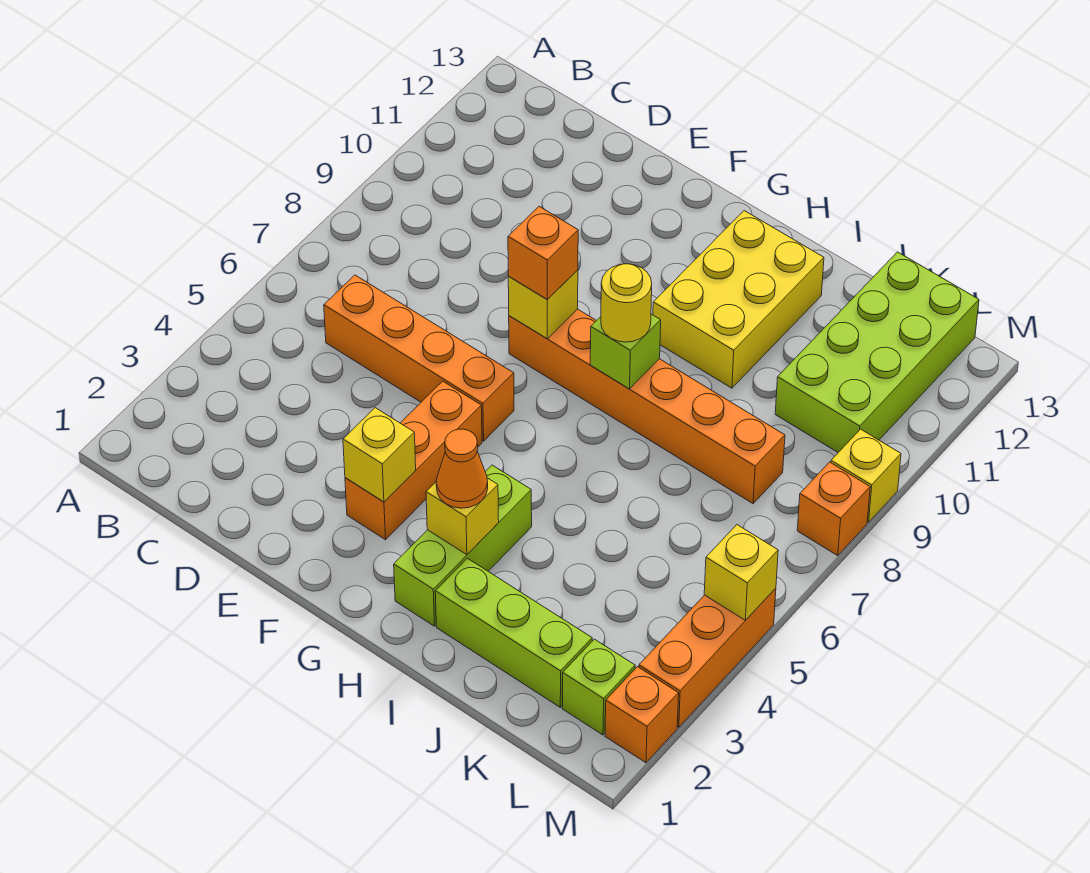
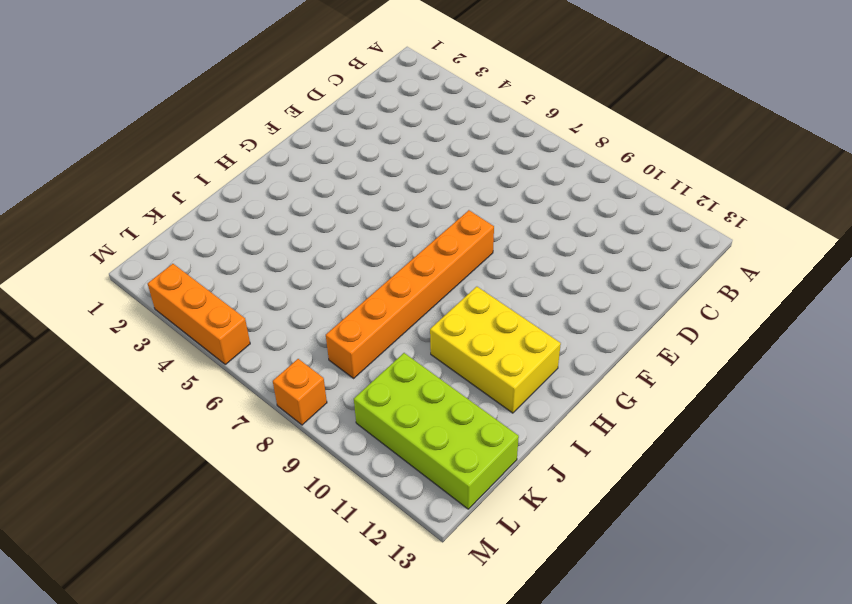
none -> orange 1x4 brick [324,275,514,441]
none -> orange 1x3 brick [345,381,482,540]
none -> lime 1x3 brick [394,465,532,626]

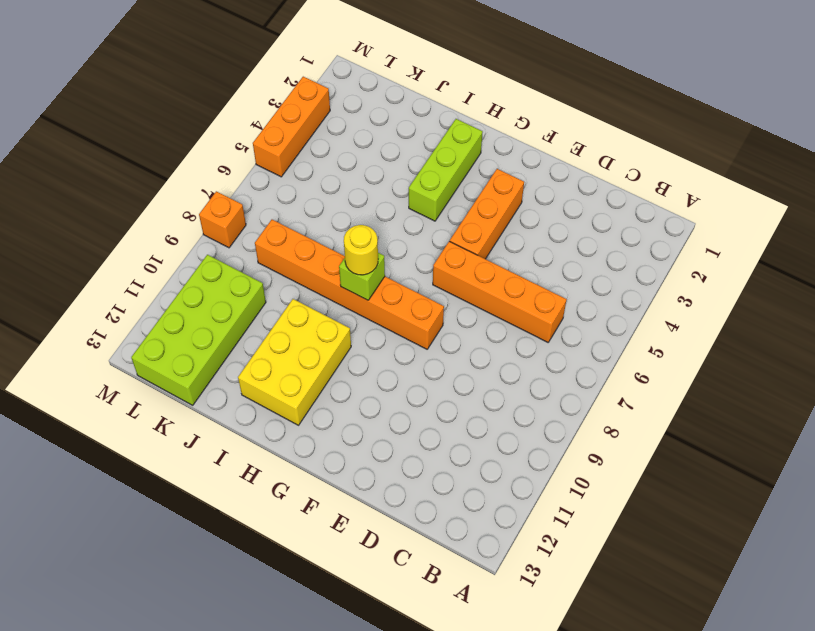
none -> lime 1x3 brick [435,558,592,707]
none -> lime 1x1 brick [562,639,635,735]
none -> orange 1x1 brick [605,667,679,763]

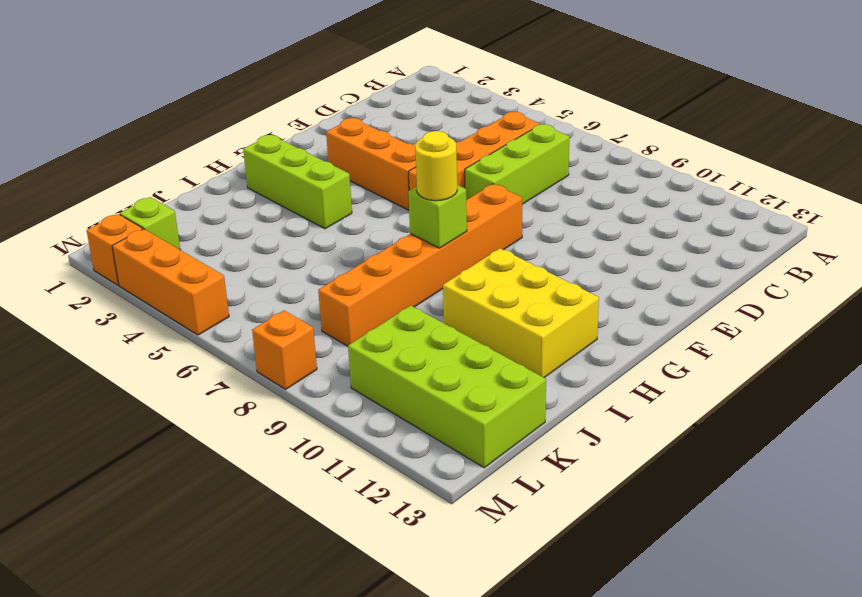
lime 1x3 brick [465,124,569,204] -> lime 1x3 brick moved to [435,558,592,707]
none -> yellow 1x1 brick [831,429,901,522]
none -> yellow 1x1 brick [343,408,416,502]
none -> yellow 1x1 brick [508,270,578,339]

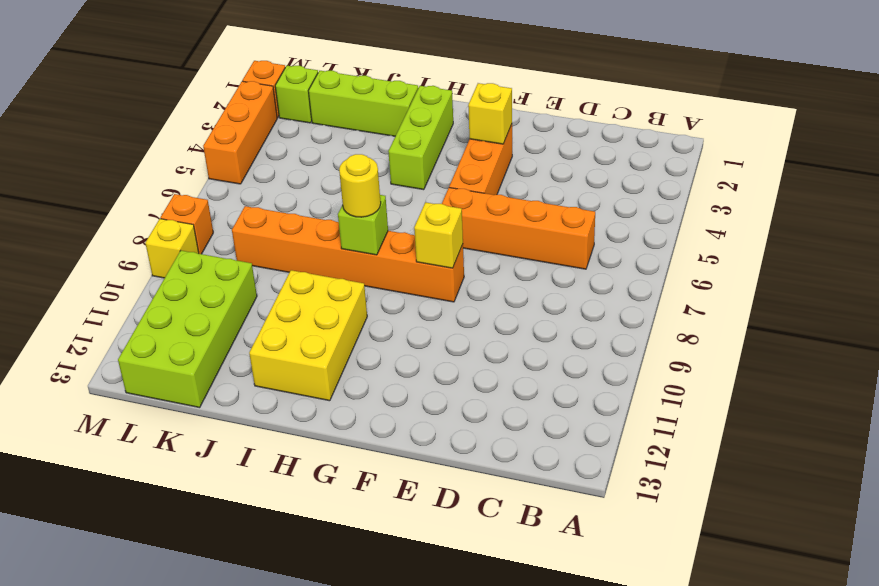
none -> yellow 1x1 brick [426,478,499,555]
none -> yellow 1x1 brick [704,525,778,620]
none -> orange 1x1 brick [508,207,578,300]

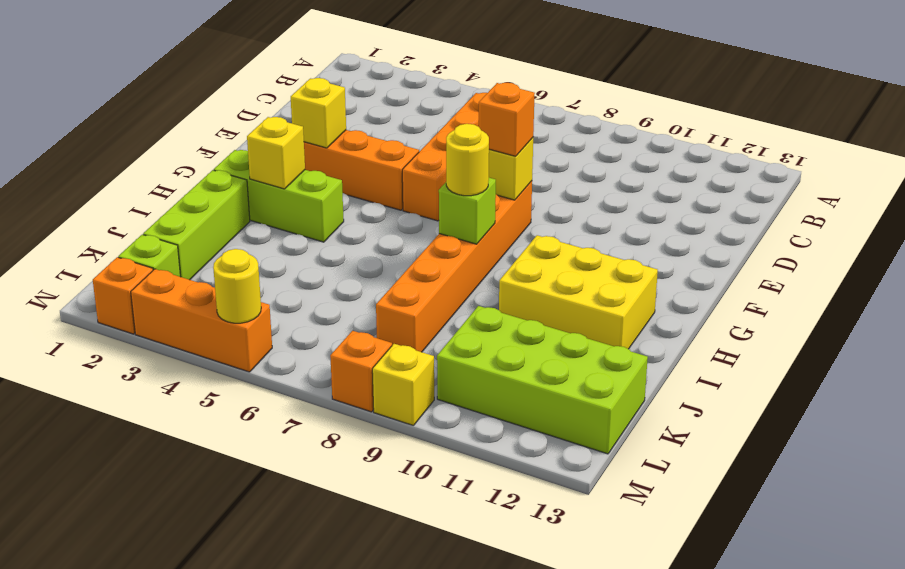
yellow 1x1 round brick [213,249,261,323] -> yellow 1x1 brick [704,525,778,620]
none -> orange 1x1 cone [436,429,488,508]

